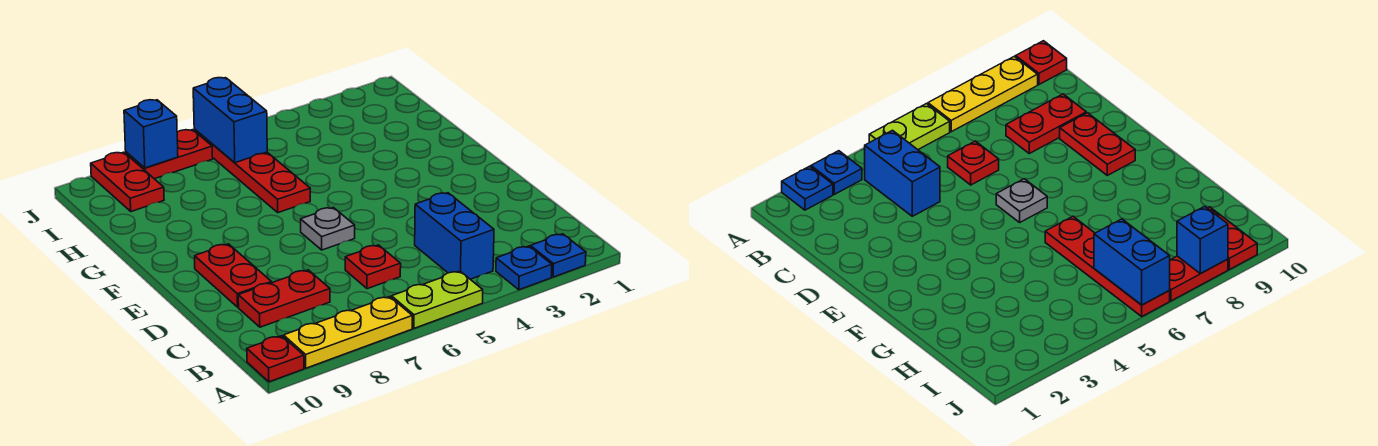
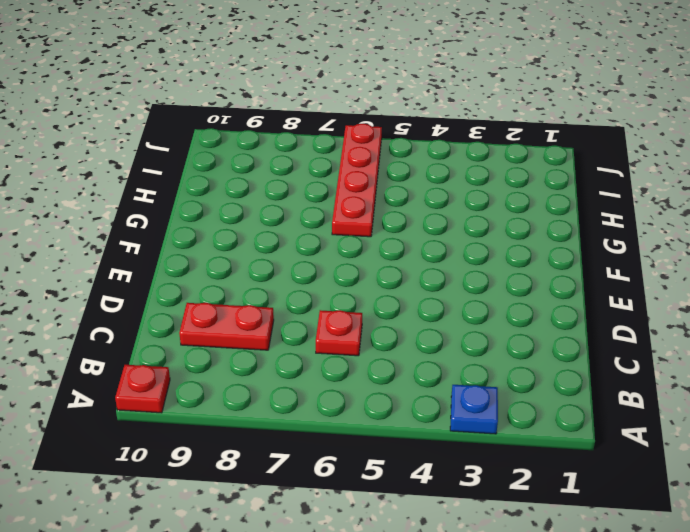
none -> blue 1x1 plate [530,234,586,277]
none -> lime 1x2 plate [392,271,483,328]
none -> yellow 1x3 plate [284,297,412,368]

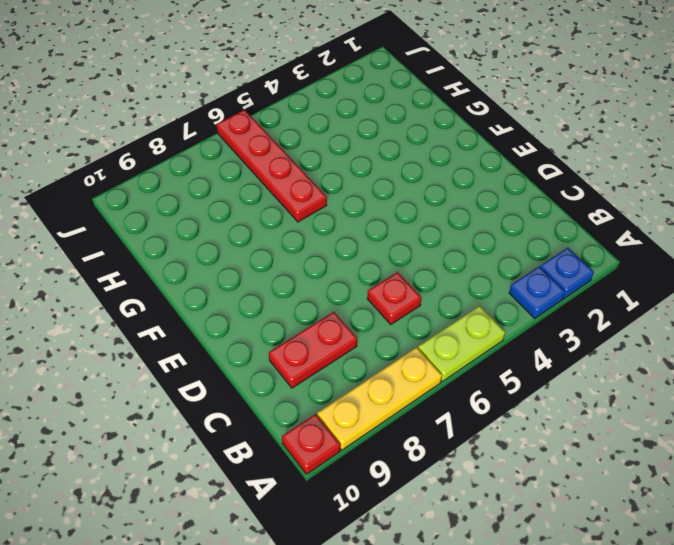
none -> blue 1x2 brick [415,193,494,279]
none -> red 1x2 plate [195,244,272,307]
none -> grey 1x1 plate [301,208,355,250]

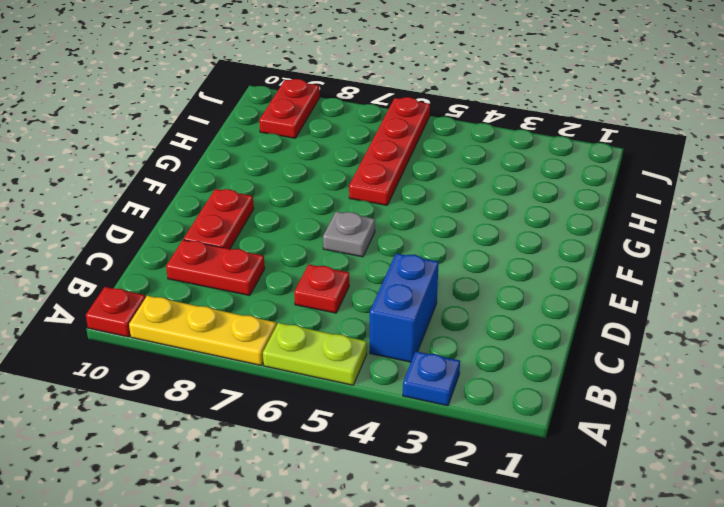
none -> blue 1x1 plate [530,234,586,277]
none -> red 1x2 plate [126,130,213,179]
none -> blue 1x2 brick [193,78,267,163]

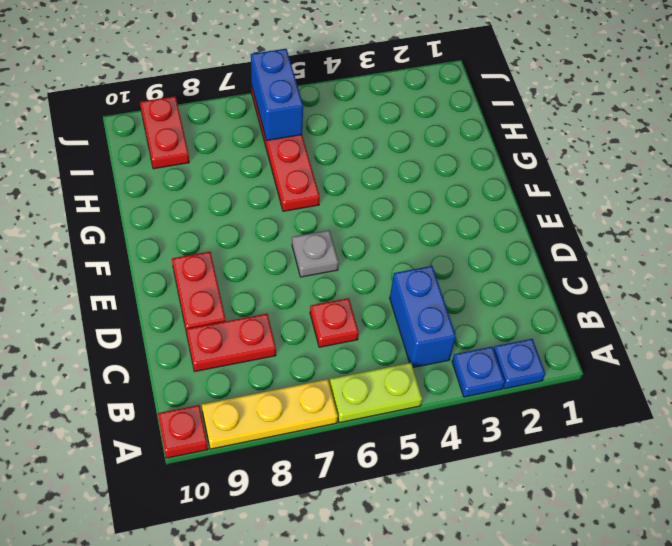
none -> red 1x2 plate [126,130,213,179]
none -> blue 1x1 brick [124,100,178,168]

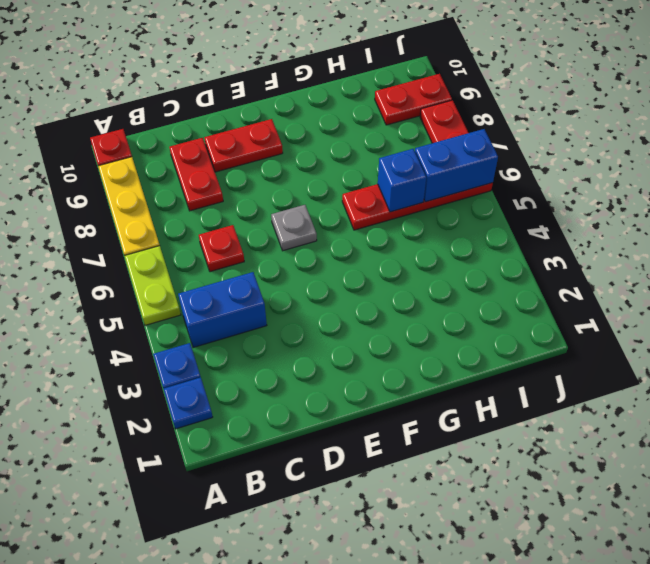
blue 1x1 brick [378,149,426,212] -> blue 1x1 brick moved to [124,100,178,168]

